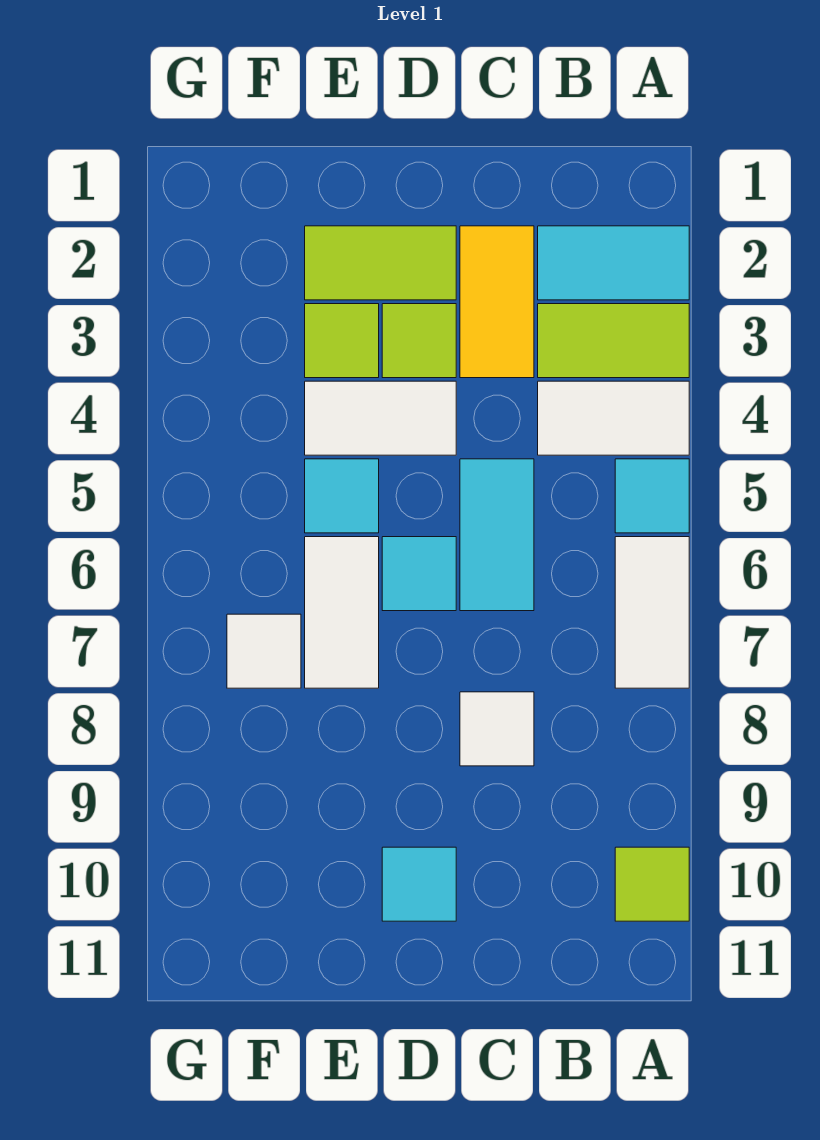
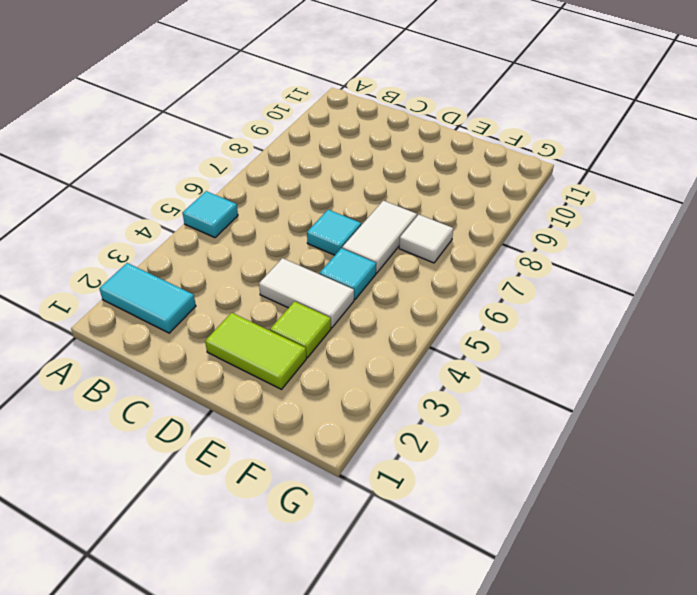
none -> lime 1x2 tile [538,304,689,378]
none -> white 1x2 tile [538,381,689,455]
none -> white 1x2 tile [615,537,689,688]

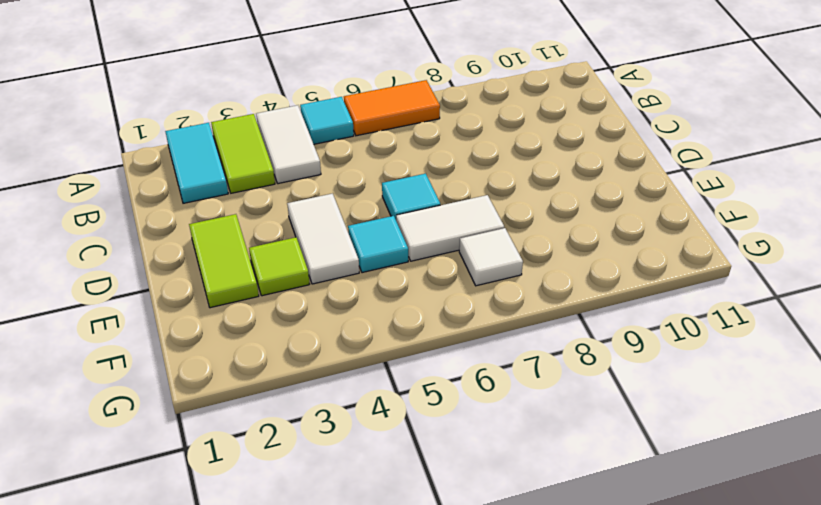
orange 1x2 tile [344,80,440,136] -> white 1x2 tile [615,537,689,688]
none -> lime 1x1 tile [615,847,689,921]
none -> yellow 1x2 tile [460,226,534,378]
none -> cyan 1x2 tile [460,459,534,611]

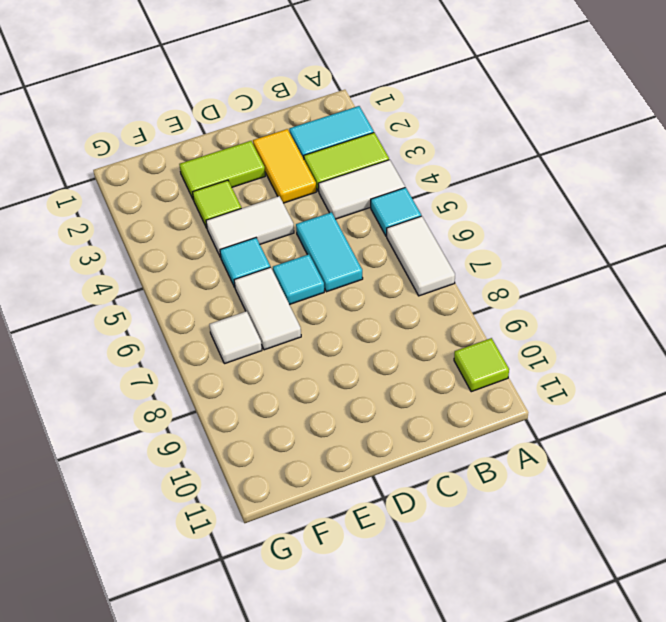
none -> white 1x1 tile [460,692,534,766]
none -> lime 1x1 tile [382,304,456,378]
none -> cyan 1x1 tile [382,847,456,921]

